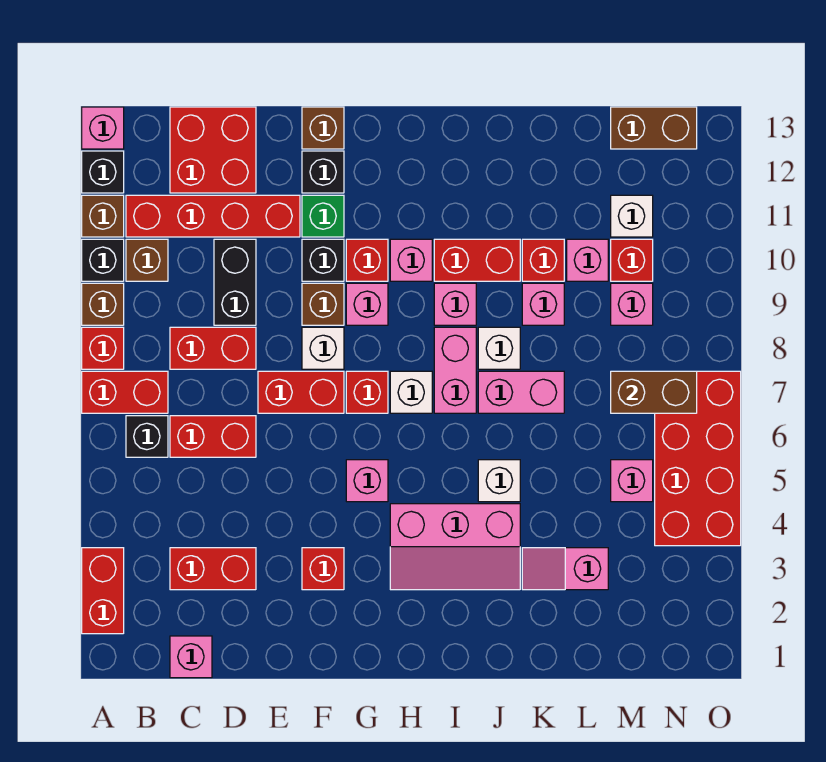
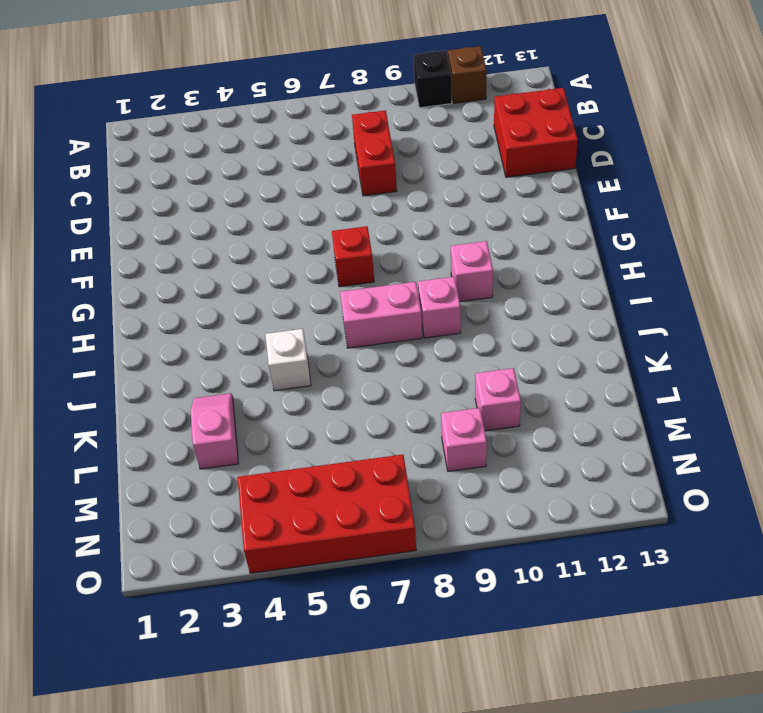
none -> red 1x2 brick [82,548,124,634]
none -> red 1x2 brick [82,371,168,413]
none -> red 1x1 brick [82,327,124,369]
none -> brown 1x1 brick [82,283,124,325]

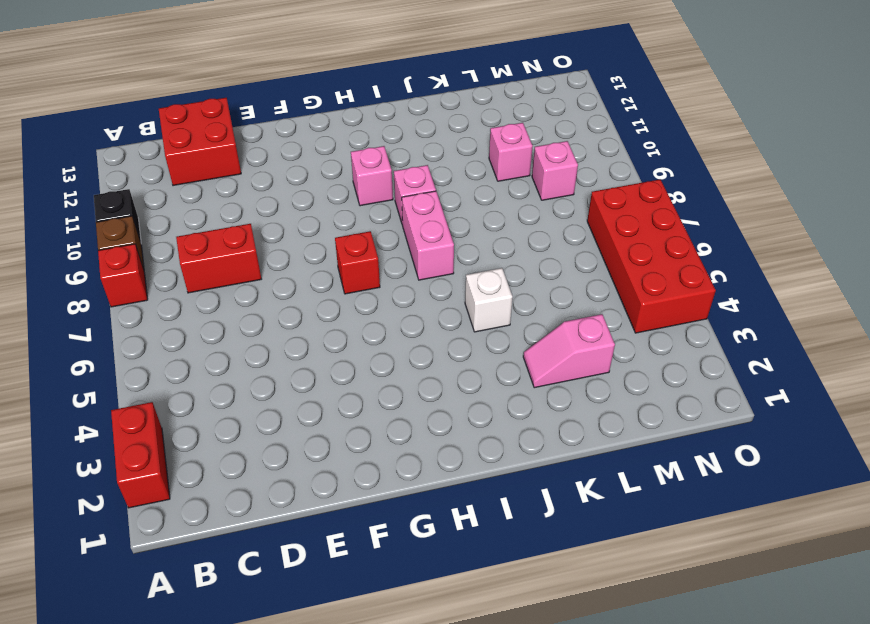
none -> red 1x2 brick [82,371,168,413]
none -> brown 1x1 brick [82,195,124,237]
none -> black 1x1 brick [82,151,124,193]
none -> pink 1x1 brick [82,107,124,149]

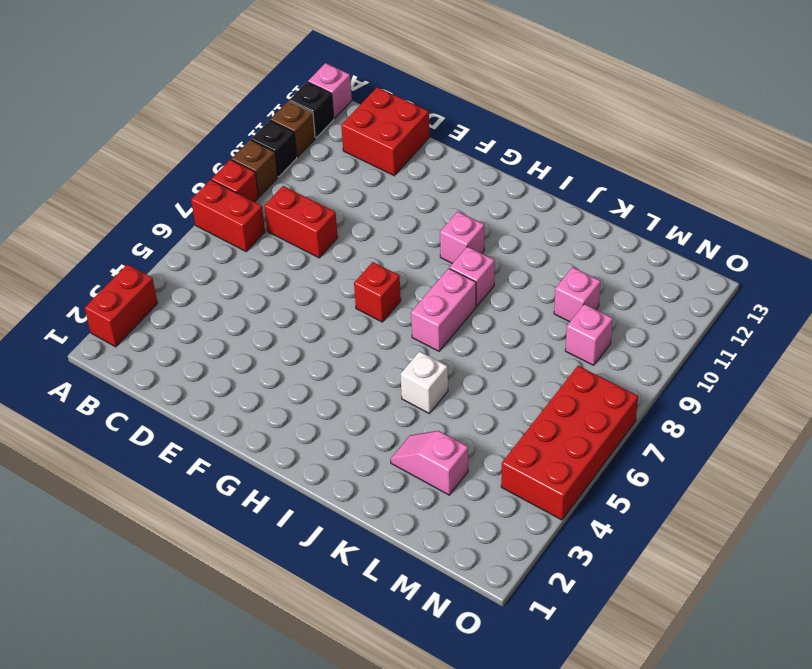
none -> black 1x1 brick [126,416,168,457]
none -> brown 1x1 brick [126,239,168,281]
none -> red 1x4 brick [126,195,300,237]
none -> pink 1x1 brick [170,636,212,678]

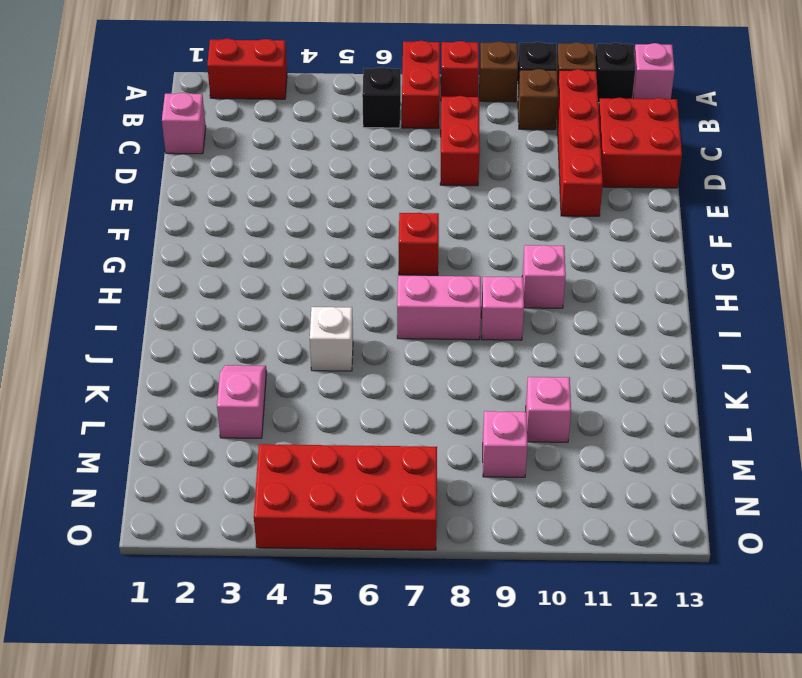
none -> red 1x2 brick [170,548,256,590]
none -> red 1x2 brick [170,416,256,457]
none -> black 1x2 brick [214,239,256,325]
none -> red 1x2 brick [258,371,344,413]

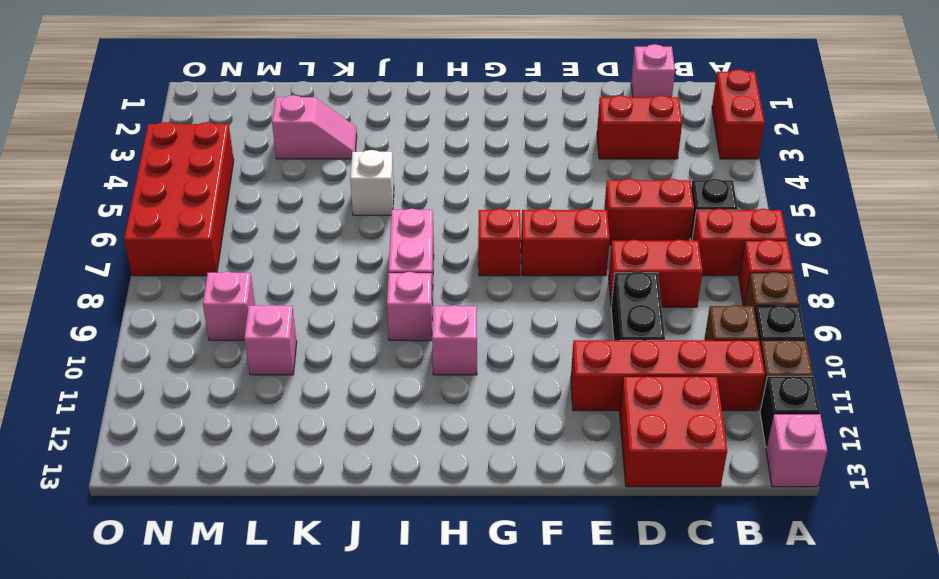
none -> red 1x1 brick [302,548,344,590]
none -> white 1x1 brick [302,327,344,369]
none -> brown 1x1 brick [302,283,344,325]
none -> black 1x1 brick [302,239,344,281]

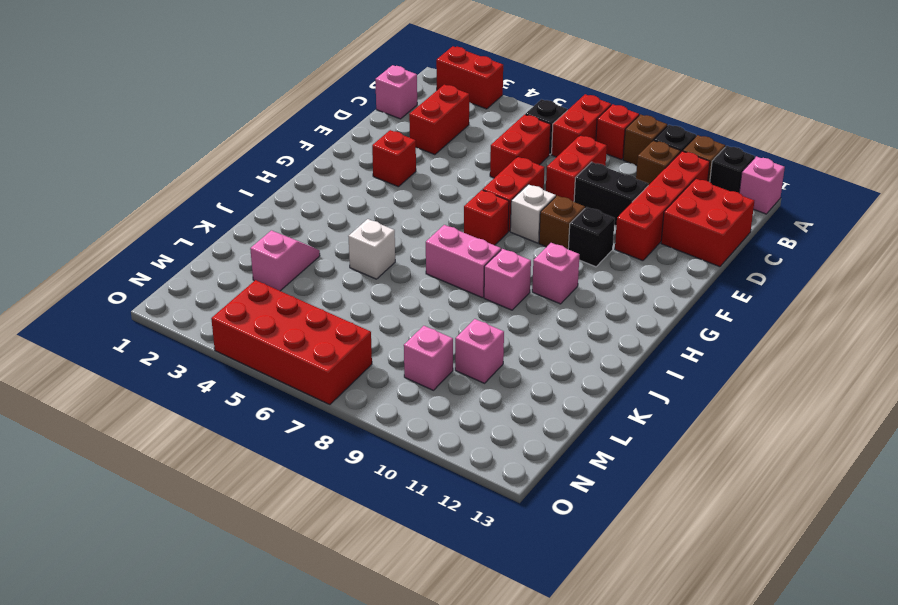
none -> green 1x1 brick [302,195,344,237]
none -> black 1x1 brick [302,151,344,193]
none -> brown 1x1 brick [302,107,344,149]
none -> pink 1x1 brick [346,460,388,502]

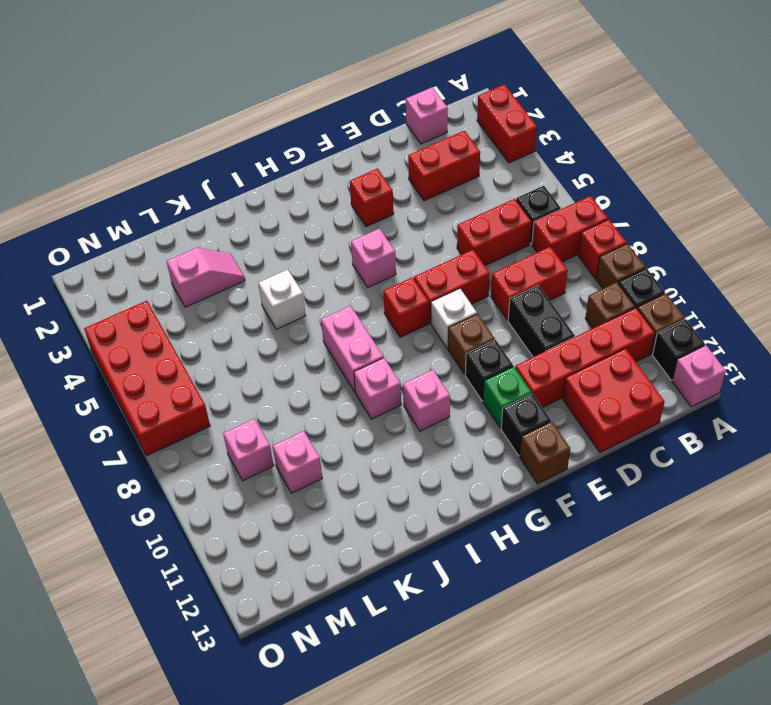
none -> pink 1x1 brick [346,283,388,325]
none -> red 1x1 brick [346,239,388,281]
none -> pink 2x3 slope [390,504,520,590]
none -> white 1x1 brick [390,371,432,413]

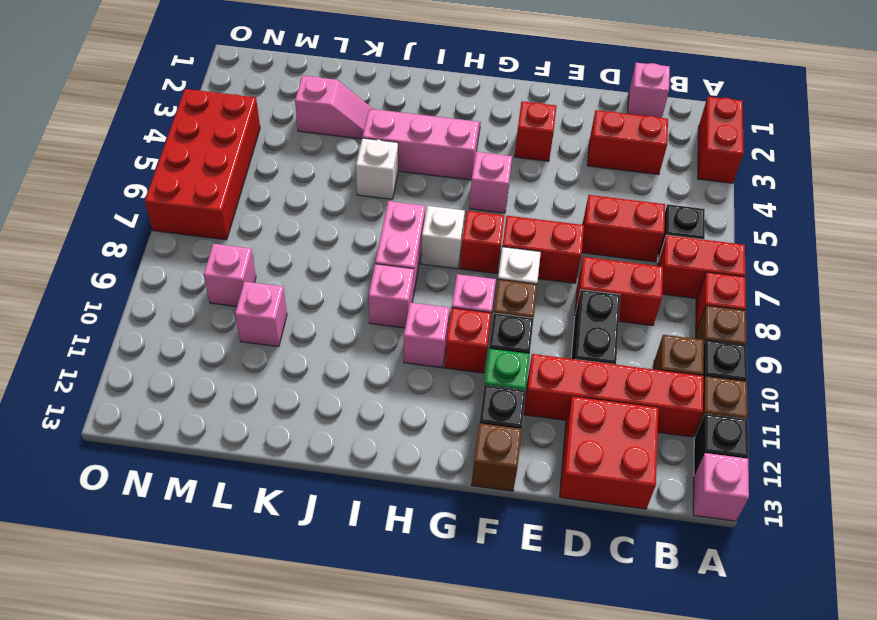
none -> red 1x2 brick [434,239,520,281]
none -> pink 1x2 brick [478,371,564,413]
none -> white 1x1 brick [478,327,520,369]
none -> pink 1x1 brick [522,283,564,325]

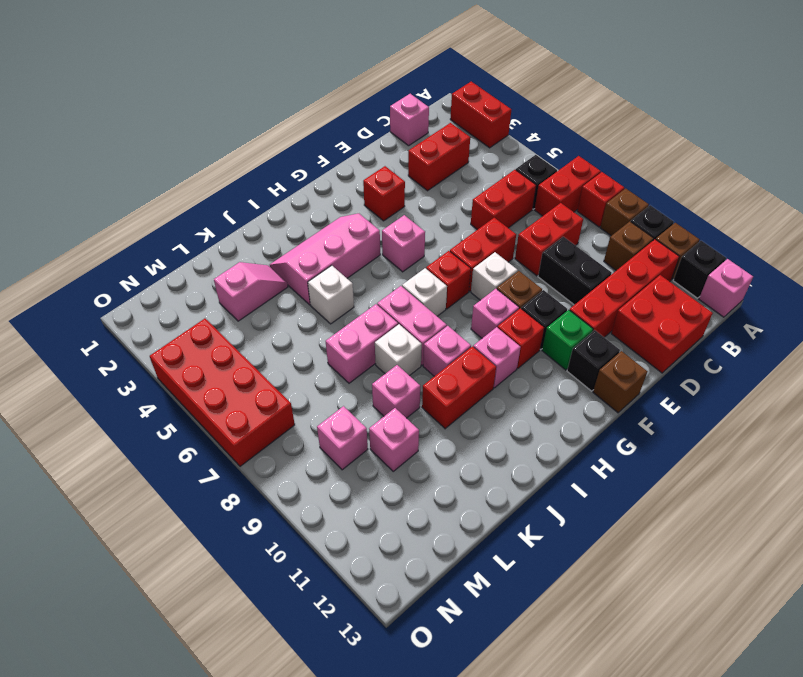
none -> red 1x1 brick [522,239,564,281]
none -> pink 1x1 brick [611,460,653,502]
none -> red 1x1 brick [611,239,653,281]
none -> white 1x1 brick [611,195,653,237]

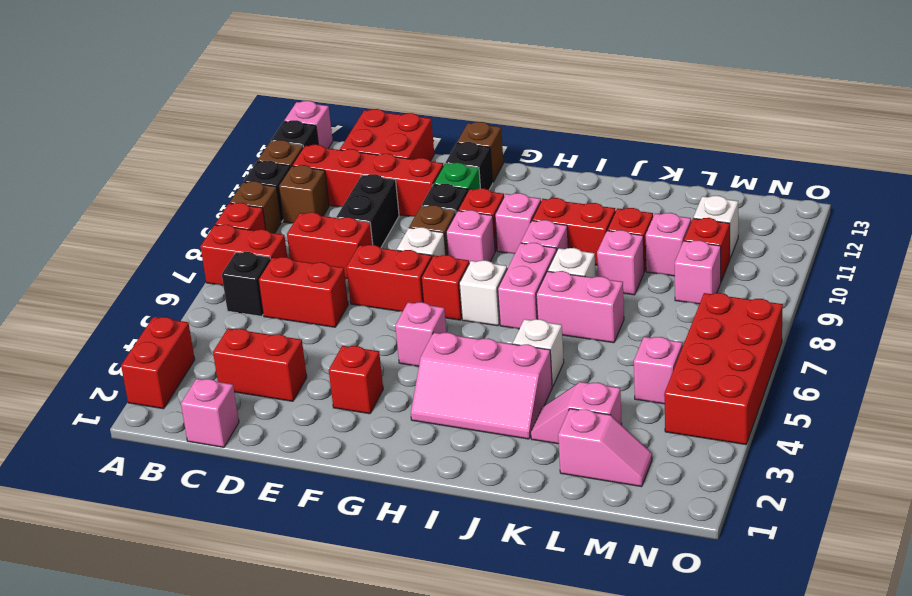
pink 1x2 slope [558,409,652,487] -> none
none -> brown 1x2 brick [611,107,697,149]
none -> brown 1x2 brick [611,371,697,413]

